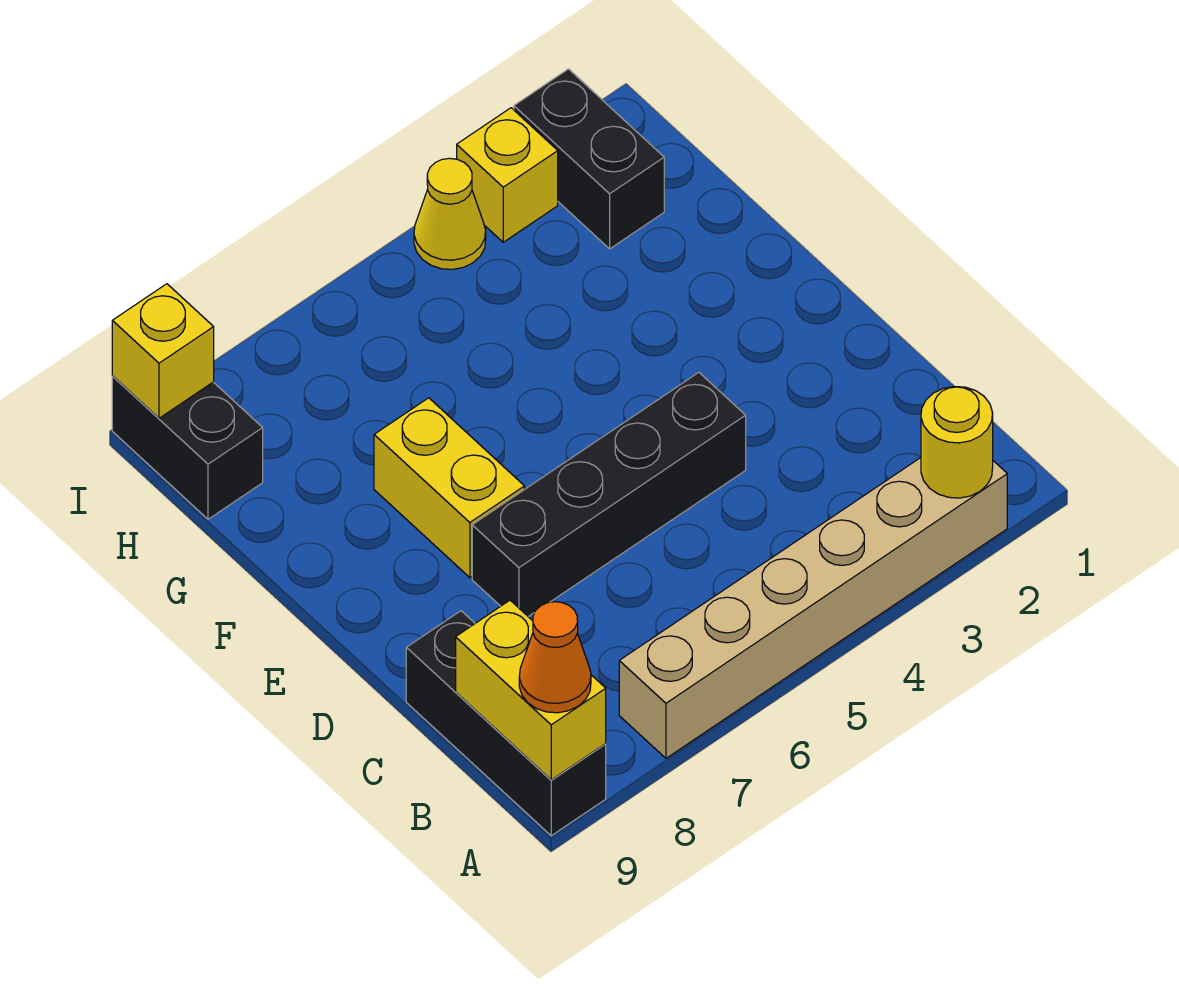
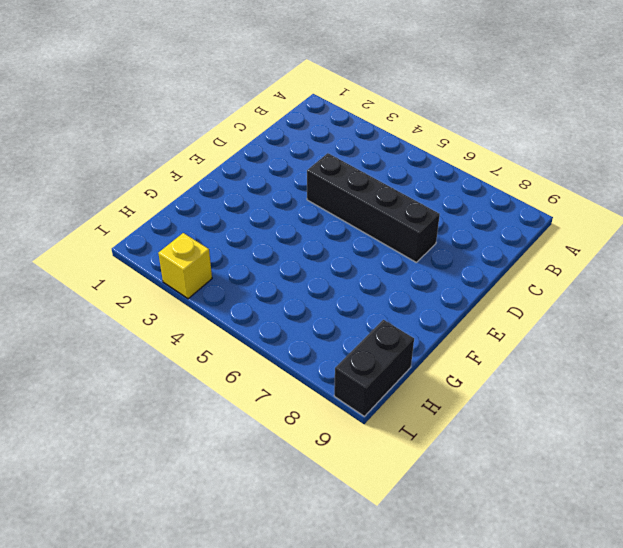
none -> tan 1x6 brick [619,458,1007,758]
none -> black 1x3 brick [406,611,606,836]
none -> yellow 1x2 brick [374,398,524,578]

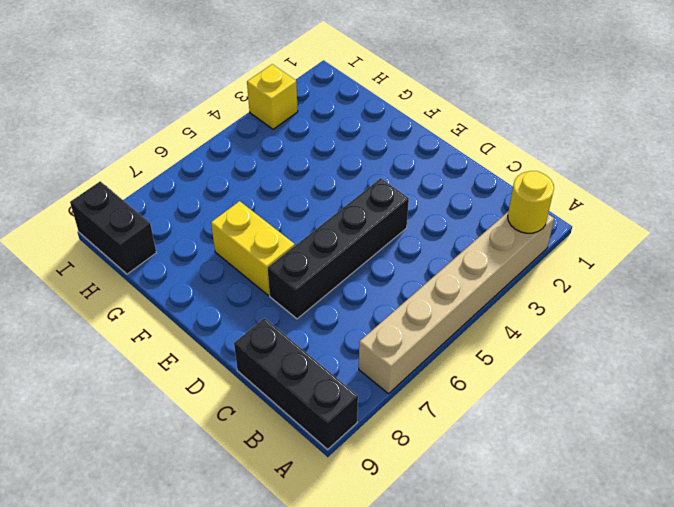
none -> black 1x2 brick [514,69,664,249]
none -> yellow 1x1 cone [414,158,486,269]
none -> yellow 1x2 brick [456,600,606,780]

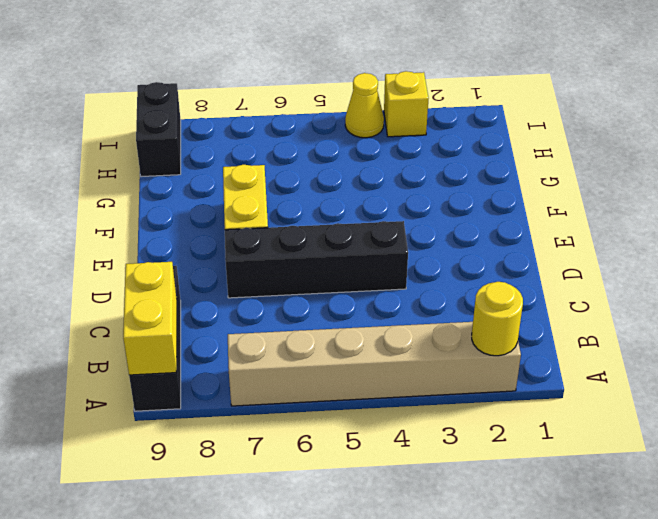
none -> black 1x2 brick [514,69,664,249]
none -> yellow 1x1 brick [112,284,214,418]
none -> orange 1x1 cone [519,602,591,713]

